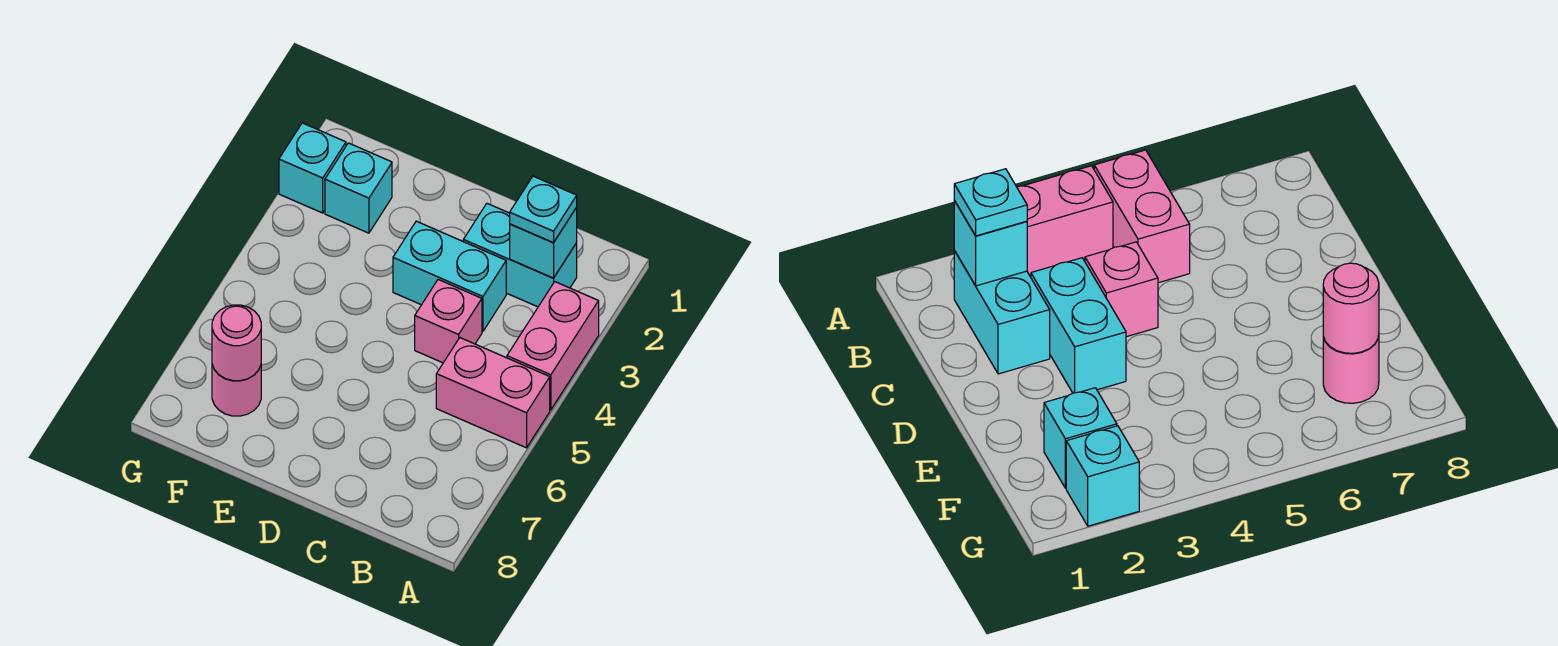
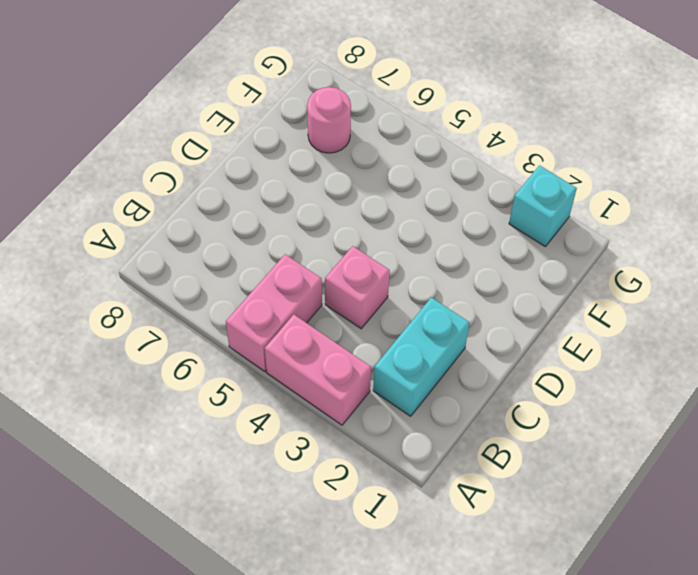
none -> cyan 1x2 brick [393,221,506,331]
none -> cyan 1x1 brick [325,143,392,233]

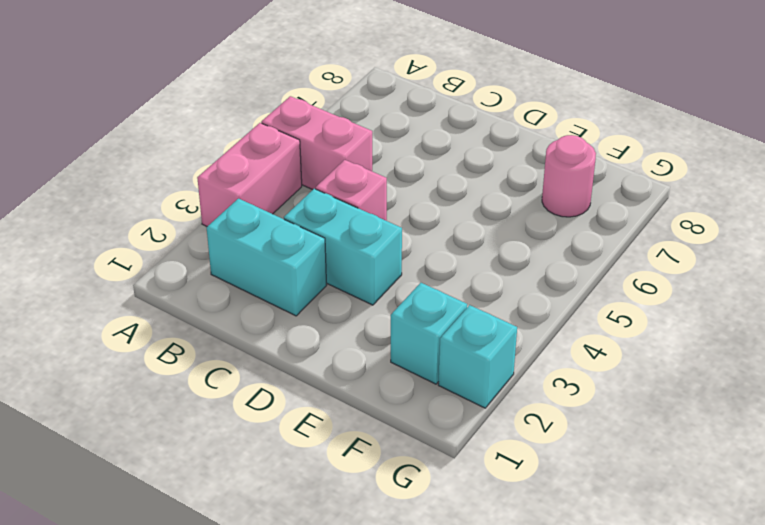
none -> cyan 1x1 brick [510,208,577,278]
none -> pink 1x1 round brick [212,305,261,381]

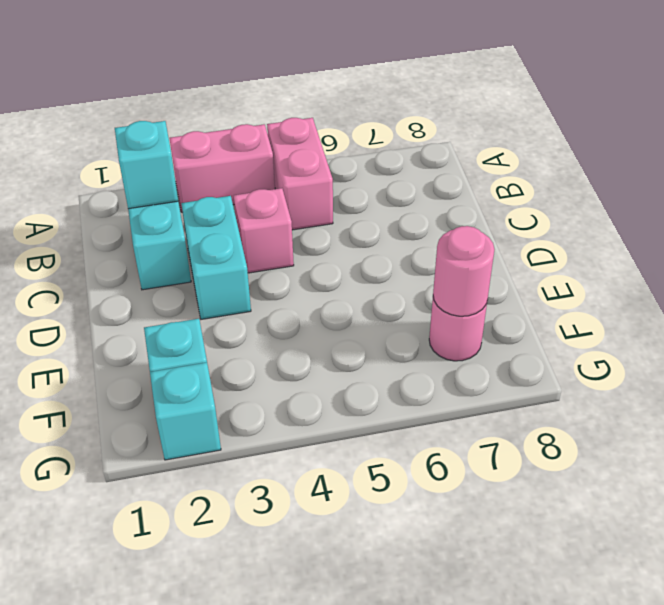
none -> cyan 1x1 plate [510,176,577,243]

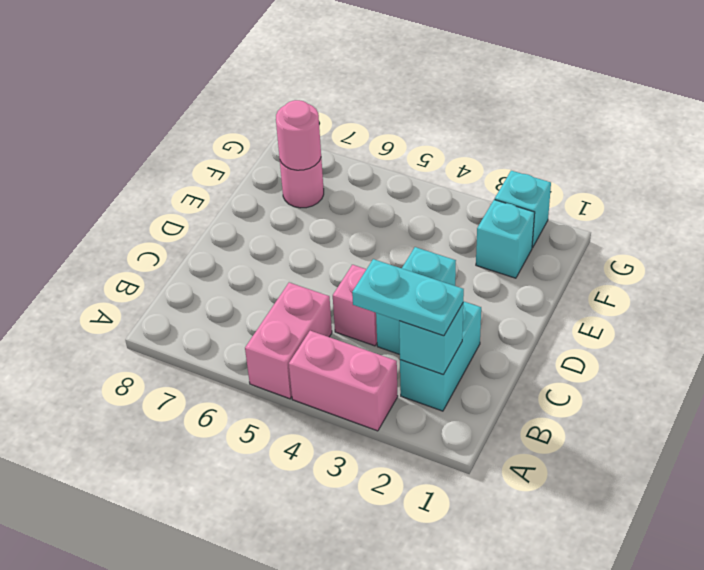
cyan 1x2 plate [352,259,464,336] -> cyan 1x1 plate [510,176,577,243]

